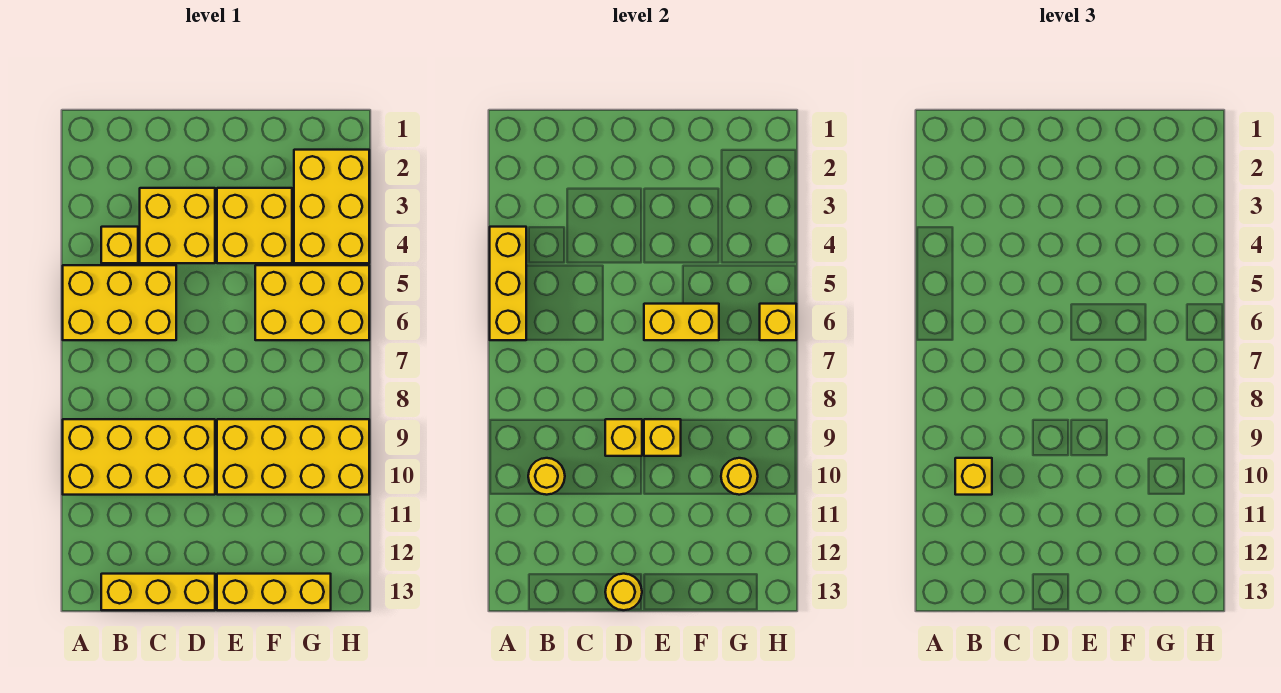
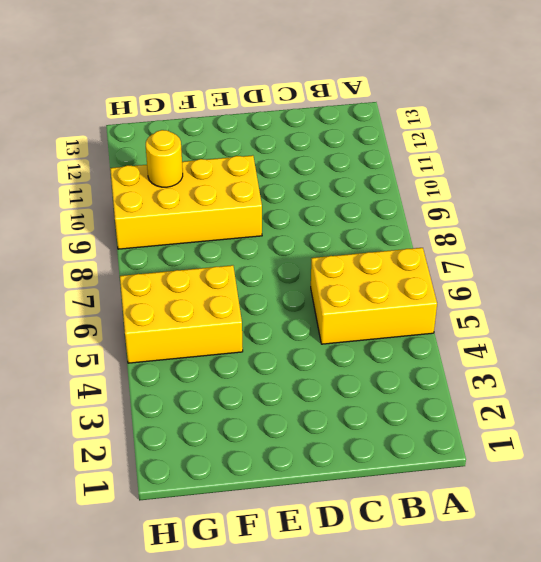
none -> yellow 2x4 brick [63,419,215,495]
none -> yellow 1x1 brick [101,227,138,263]
none -> yellow 1x3 brick [101,574,215,610]

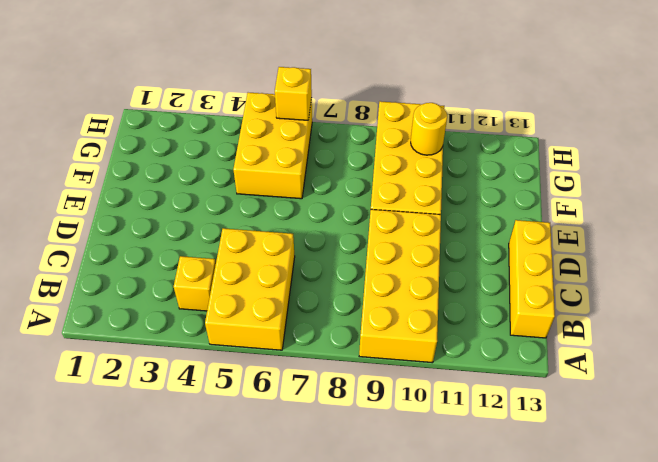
none -> yellow 2x2 brick [140,188,215,263]
none -> yellow 2x2 brick [217,188,292,263]
none -> yellow 1x3 brick [217,574,331,610]

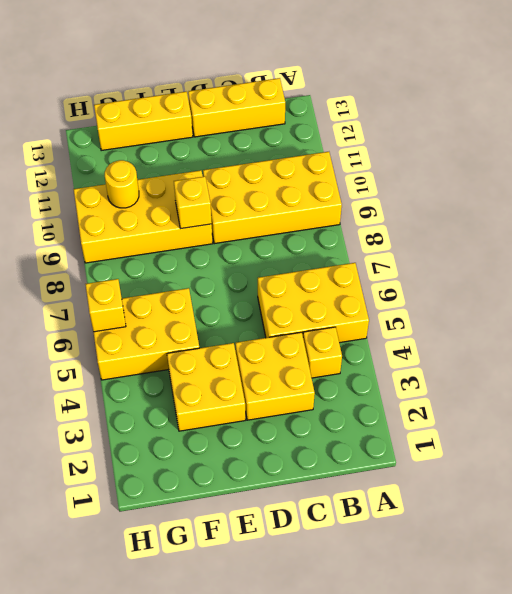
none -> yellow 2x3 brick [294,150,369,263]
none -> yellow 1x3 brick [490,227,526,340]
none -> yellow 1x1 round brick [528,458,565,495]

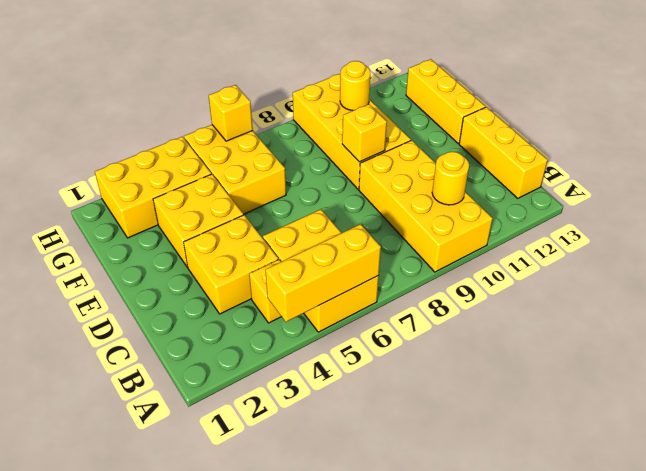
none -> yellow 1x1 brick [605,419,642,456]
none -> yellow 1x1 round brick [605,574,642,610]
none -> yellow 1x2 brick [644,304,719,340]

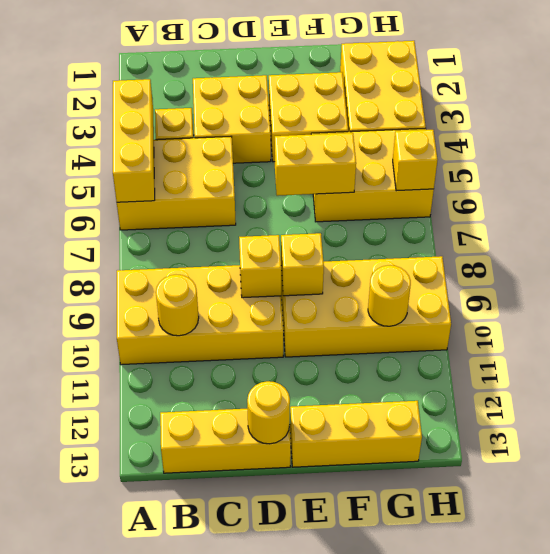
none -> yellow 1x1 brick [955,458,992,495]

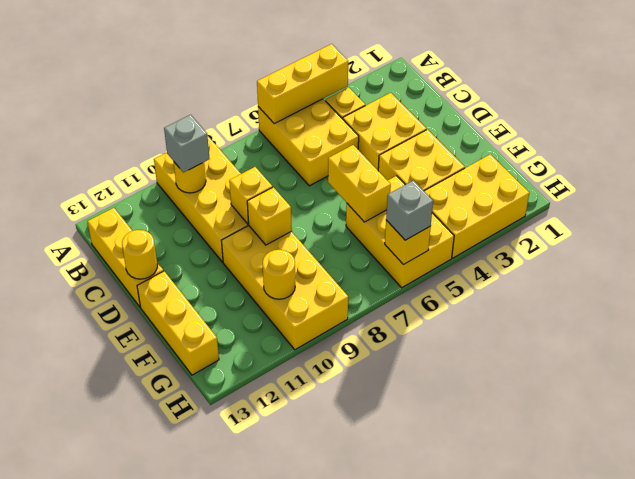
grey 1x1 brick [164,115,209,172] -> yellow 1x1 brick [955,458,992,495]
grey 1x1 brick [386,180,433,240] -> none

